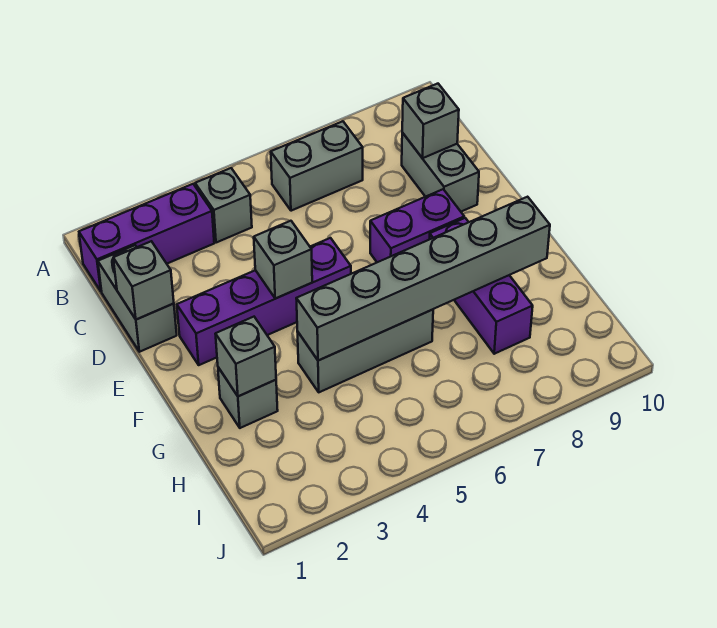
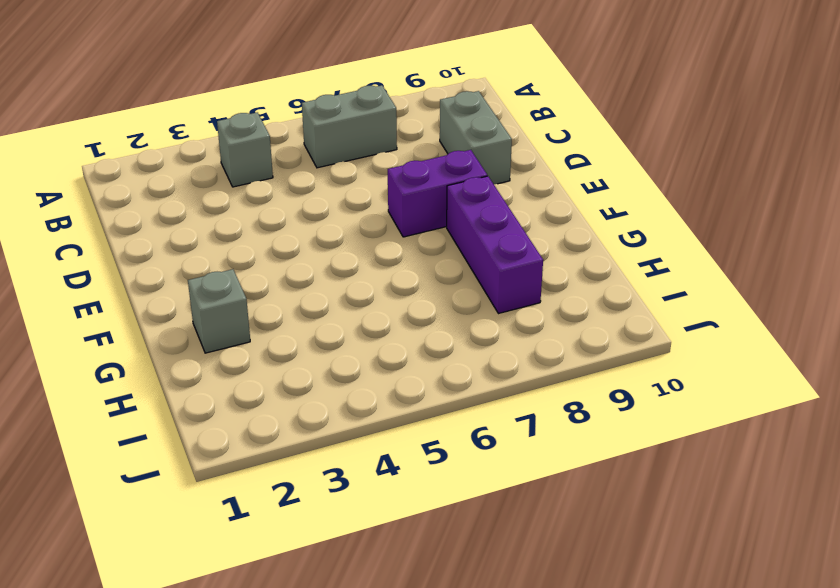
none -> purple 1x3 brick [79,184,214,292]
none -> grey 1x2 brick [98,245,177,352]
none -> purple 1x4 brick [177,238,351,365]

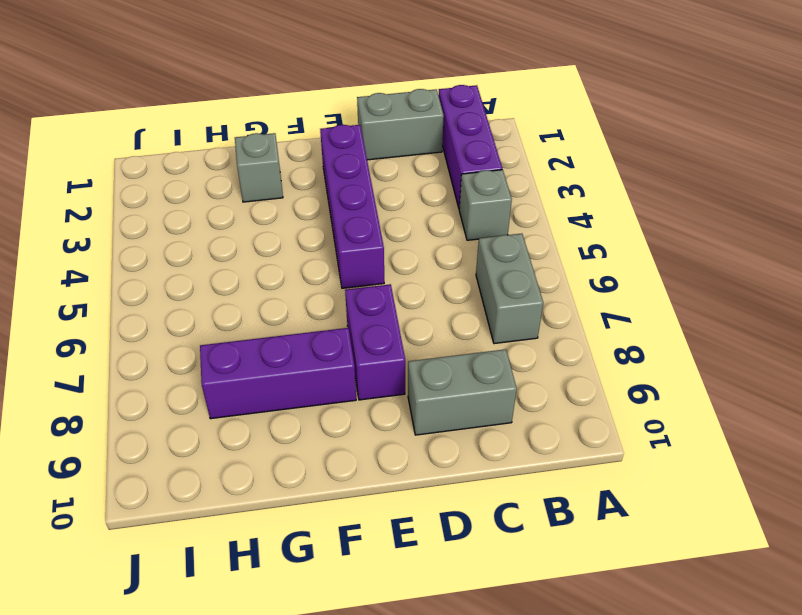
none -> grey 1x3 brick [297,310,433,392]
none -> grey 1x1 brick [402,84,459,158]
none -> grey 1x1 brick [113,241,174,320]

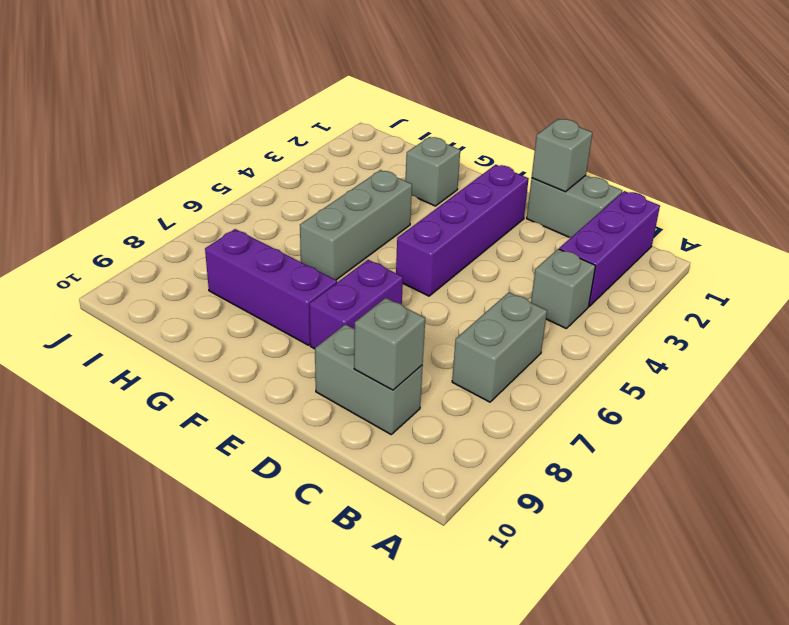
none -> grey 1x1 brick [254,221,312,299]
none -> grey 1x1 brick [216,317,276,396]
none -> grey 1x6 brick [296,197,550,361]

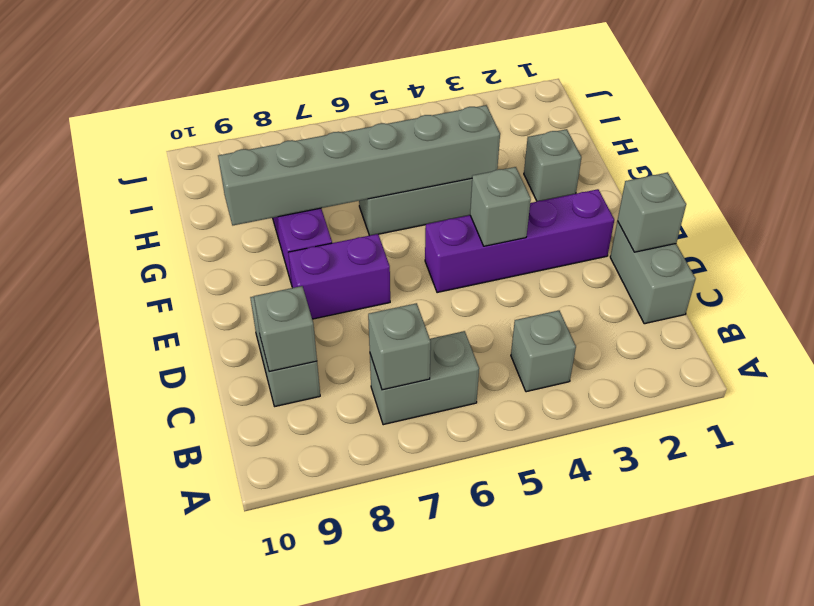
grey 1x1 brick [368,303,431,390] -> grey 1x1 brick moved to [216,317,276,396]
none -> purple 1x3 brick [79,184,214,292]

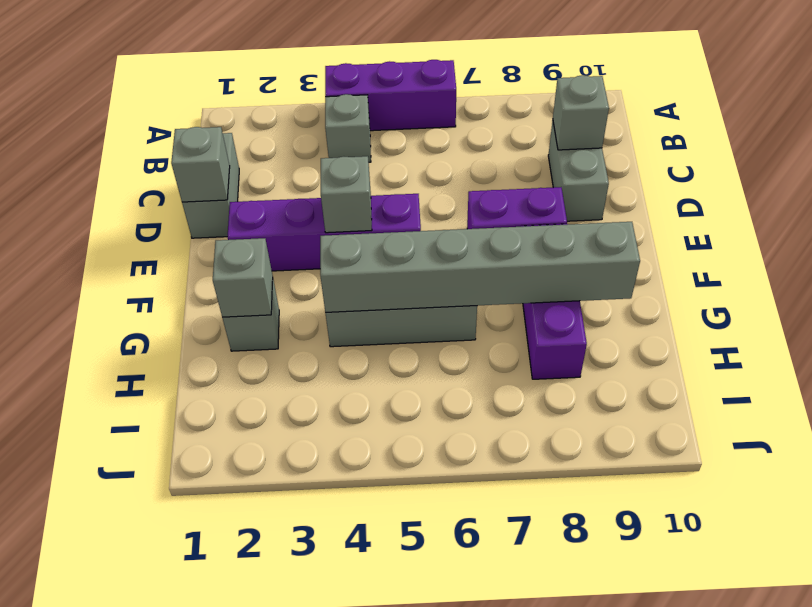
purple 1x3 brick [325,60,456,131] -> purple 1x3 brick moved to [79,184,214,292]
none -> grey 1x2 brick [271,121,363,211]

